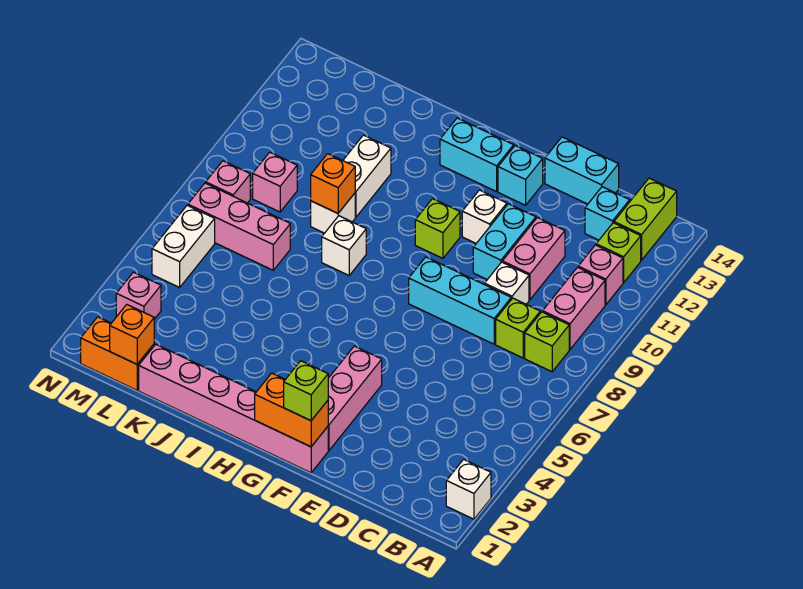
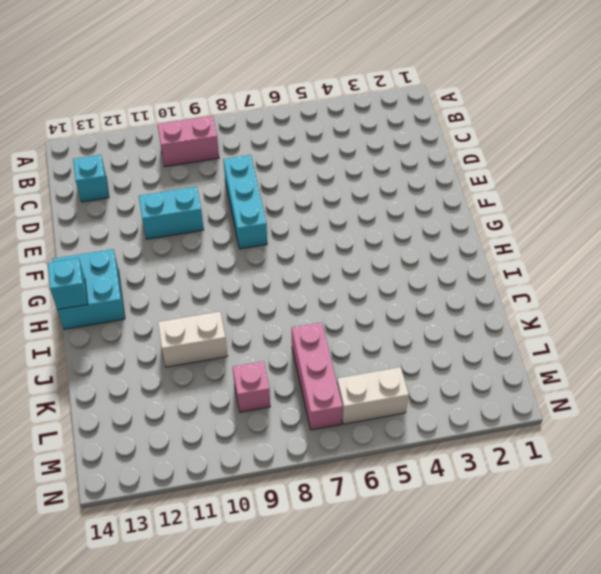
cyan 2x2 brick [52,249,125,329] -> cyan 1x2 brick [440,118,514,192]
cyan 1x1 brick [48,258,88,310] -> cyan 1x1 brick moved to [498,146,543,205]
none -> white 1x1 brick [446,459,491,519]
none -> lime 1x1 brick [525,312,569,372]
none -> pink 1x1 brick [578,245,623,305]
none -> lime 1x1 brick [596,223,641,282]

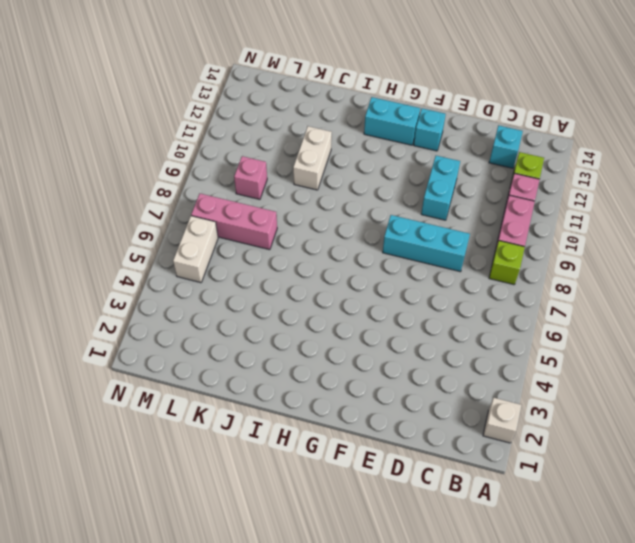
none -> lime 1x2 brick [614,178,677,260]
none -> lime 1x1 brick [496,298,540,358]
none -> white 1x1 brick [485,262,529,304]
none -> pink 1x2 brick [502,218,565,300]

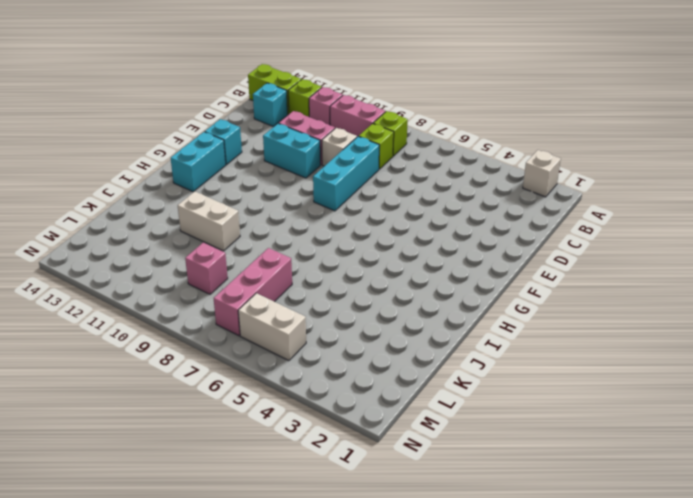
none -> cyan 1x2 brick [545,137,619,204]
none -> pink 1x6 brick [139,344,328,473]
none -> pink 1x3 brick [328,346,382,450]
none -> white 1x1 brick [462,190,507,243]

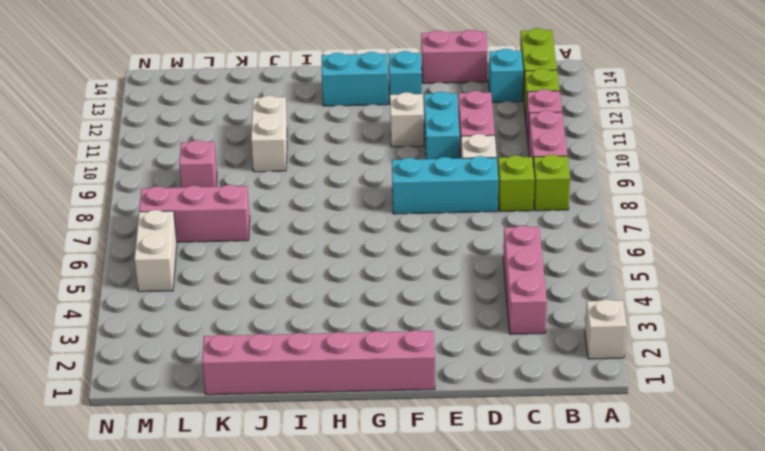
pink 1x3 brick [503,226,547,334] -> pink 1x3 brick moved to [328,346,382,450]
pink 1x2 brick [421,30,488,83] -> cyan 1x2 brick [545,137,619,204]
none -> lime 1x1 brick [415,199,460,258]
none -> white 1x1 brick [322,216,366,275]
none -> white 1x1 brick [311,193,355,233]
none -> orange 1x2 brick [81,317,154,390]

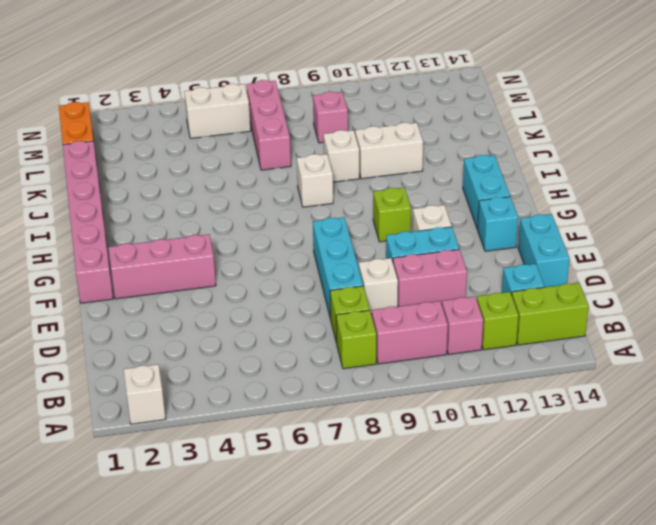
none -> pink 1x1 brick [116,272,161,319]
none -> pink 1x1 brick [206,161,250,203]
none -> orange 1x2 brick [255,373,328,447]
none -> orange 1x1 brick [311,154,355,213]

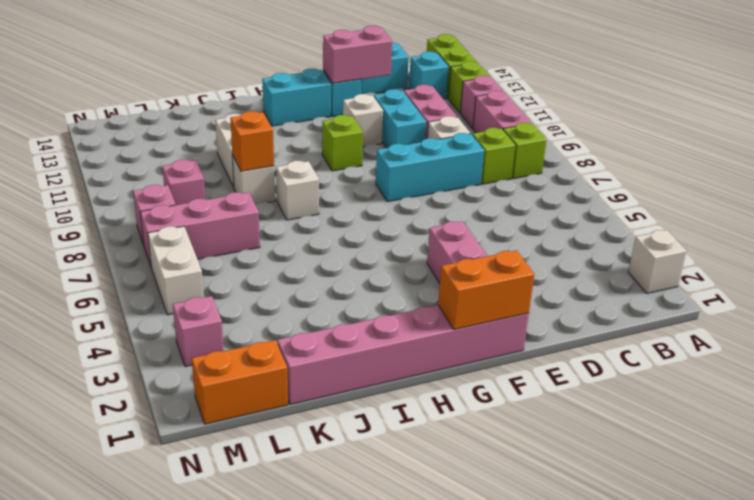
pink 1x2 brick [323,26,392,83] -> none
none -> orange 1x1 brick [110,305,154,364]
none -> lime 1x1 brick [284,361,328,421]

